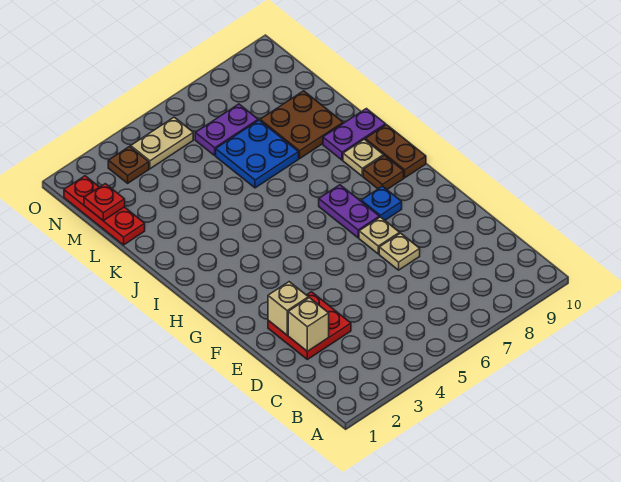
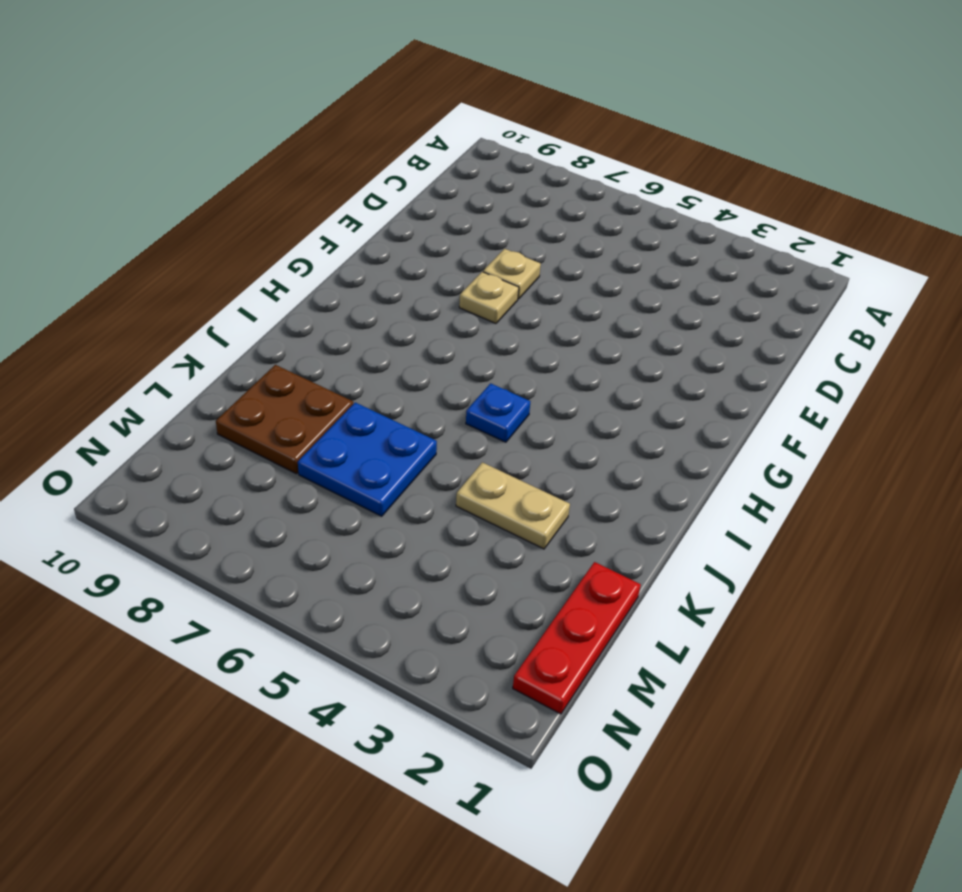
blue 1x1 plate [466,383,530,442] -> blue 1x1 plate moved to [361,186,402,220]
tan 1x2 plate [456,462,570,549] -> tan 1x2 plate moved to [131,117,193,169]
none -> red 2x2 plate [268,292,351,359]
none -> purple 1x2 plate [319,185,379,238]
none -> brown 1x1 plate [363,156,404,189]

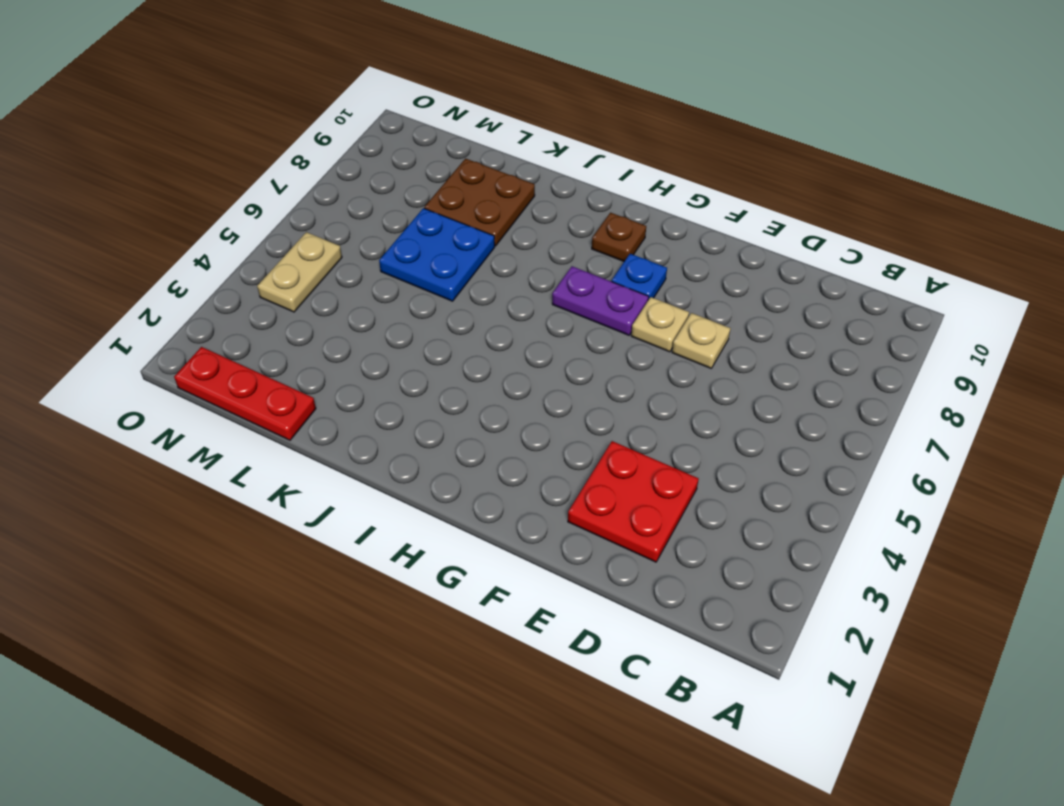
none -> brown 1x2 plate [365,125,426,178]
none -> tan 1x1 plate [343,139,384,176]
none -> purple 1x2 plate [323,109,386,160]

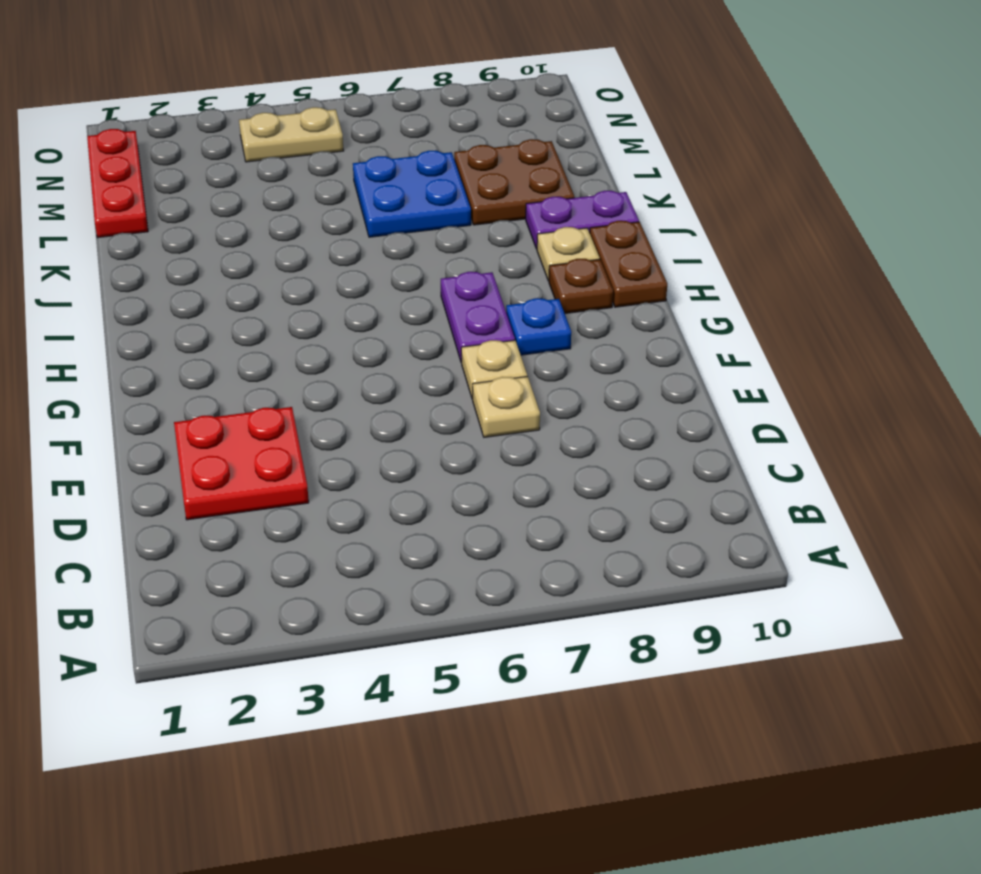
none -> purple 1x2 plate [195,104,258,155]
none -> brown 1x1 plate [108,146,149,183]
none -> tan 1x1 brick [288,298,329,351]

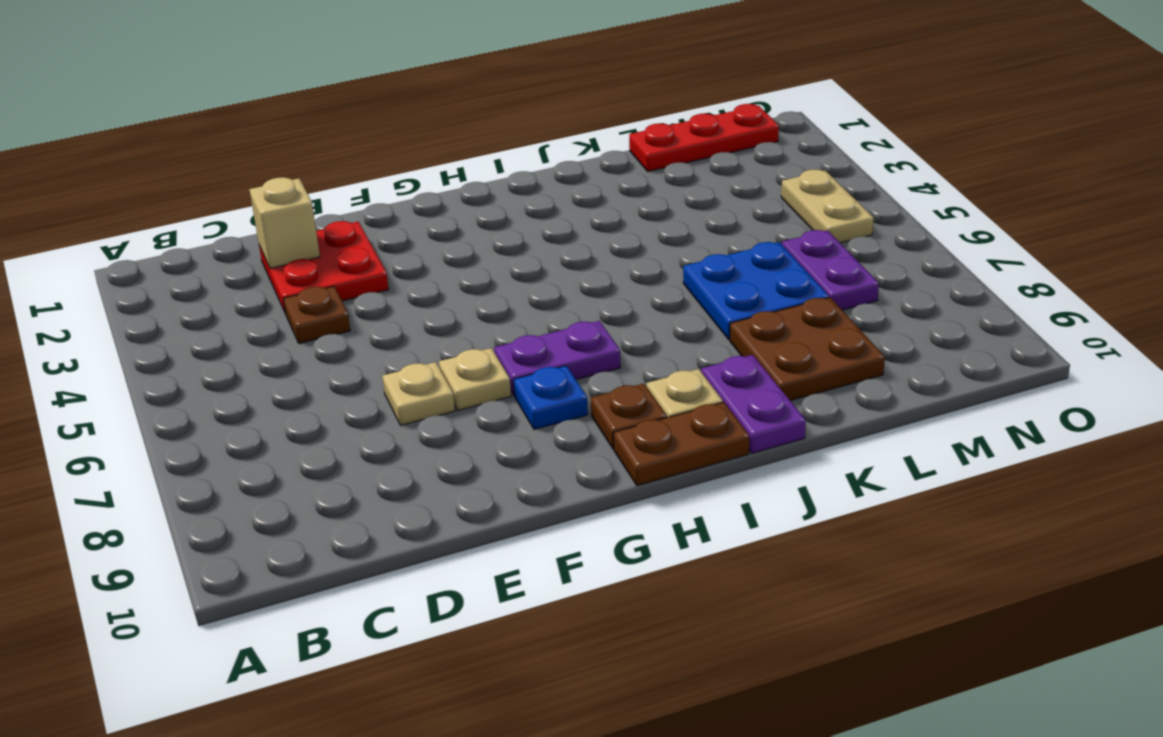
brown 1x1 plate [283,286,350,344] -> brown 1x1 plate moved to [108,146,149,183]
none -> tan 1x1 brick [268,282,308,335]
none -> red 1x1 plate [84,184,125,220]

